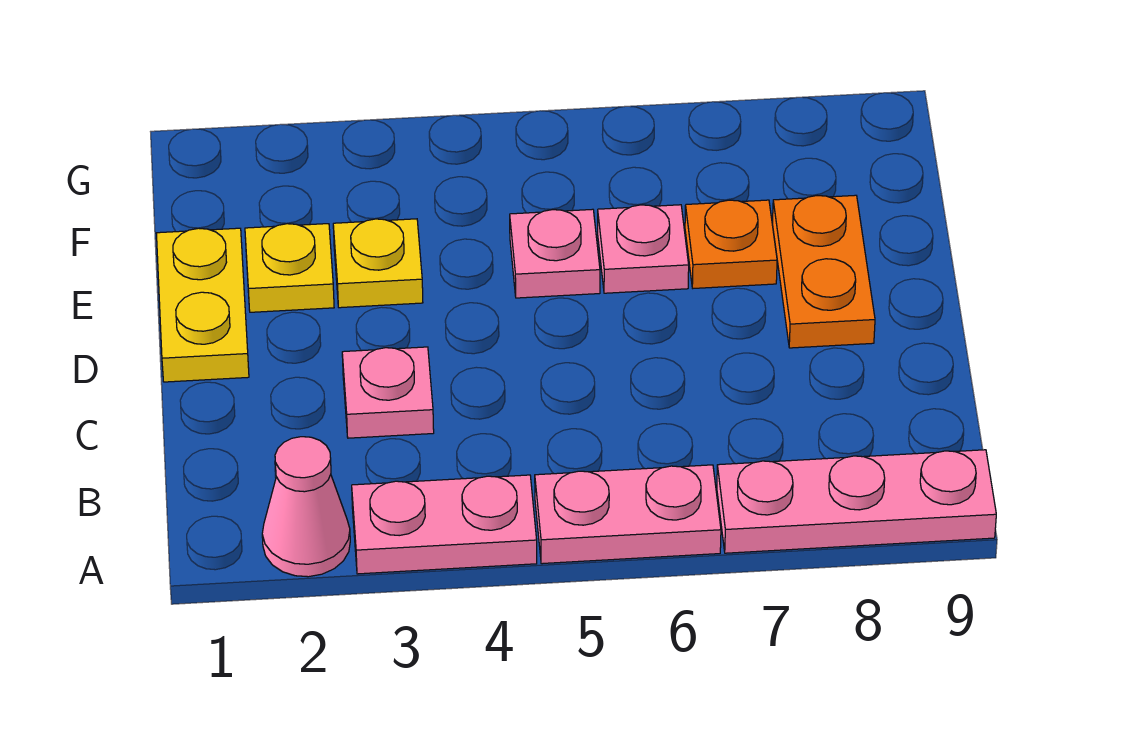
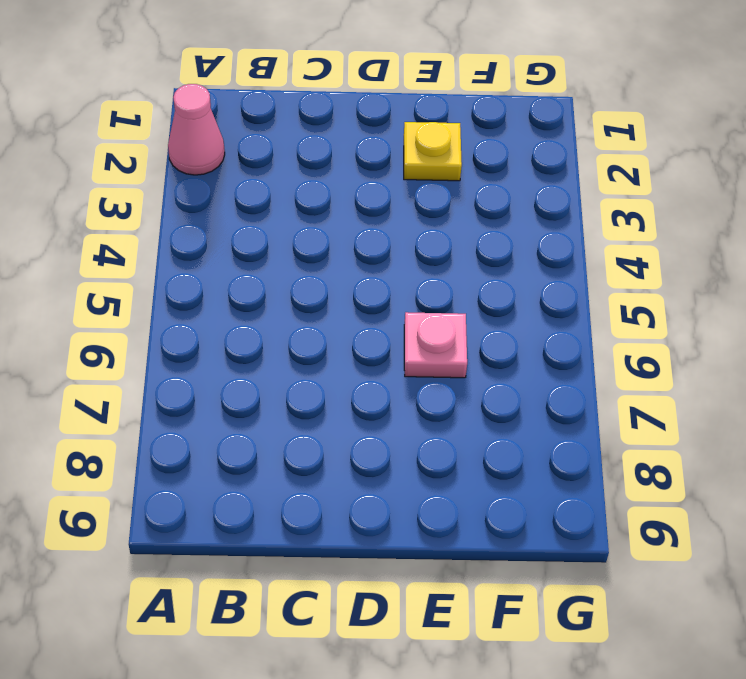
none -> pink 1x2 plate [352,475,537,574]
none -> pink 1x2 plate [535,465,721,564]
none -> pink 1x3 plate [717,450,996,553]

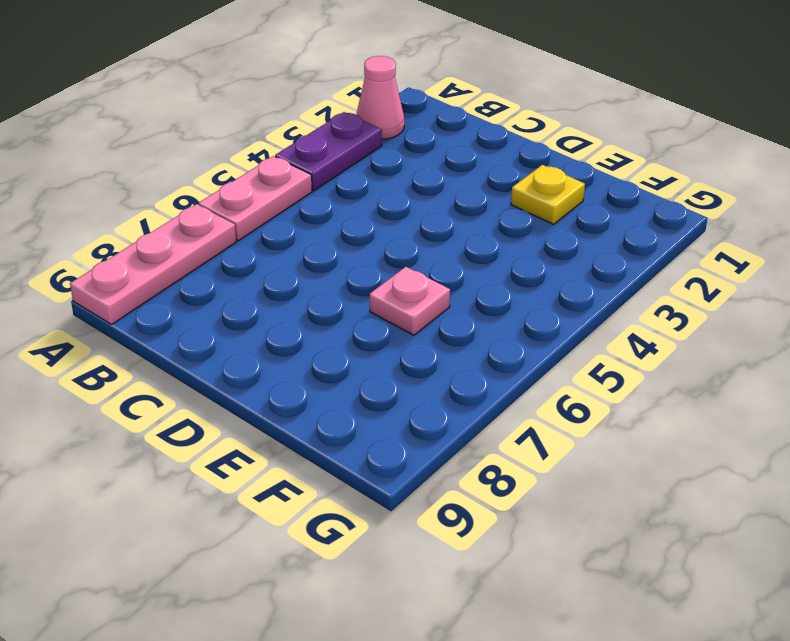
purple 1x2 plate [275,112,382,191] -> pink 1x2 plate [352,475,537,574]
none -> pink 1x1 plate [342,347,434,438]
none -> yellow 1x2 plate [156,228,249,382]
none -> orange 1x2 plate [772,195,875,348]

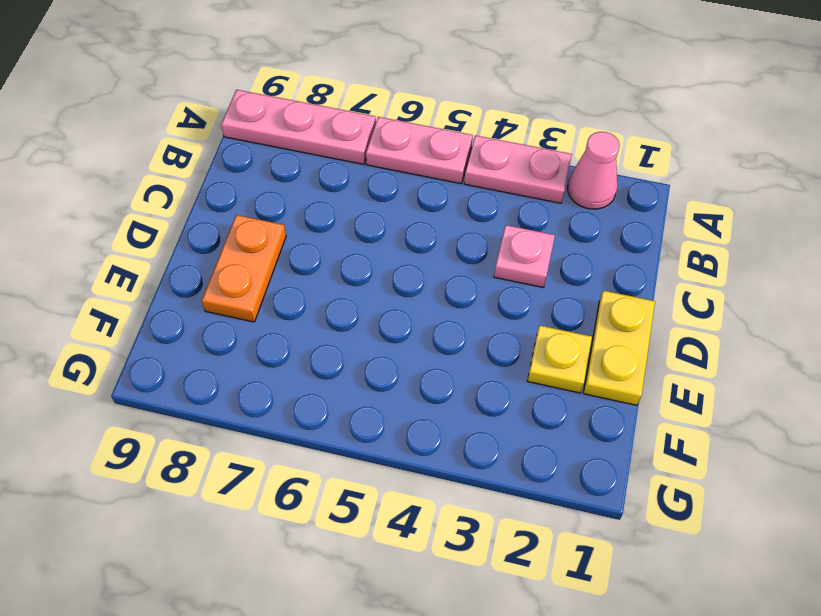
none -> yellow 1x1 plate [333,219,423,308]
none -> pink 1x1 plate [510,209,600,298]
none -> pink 1x1 plate [598,205,689,293]

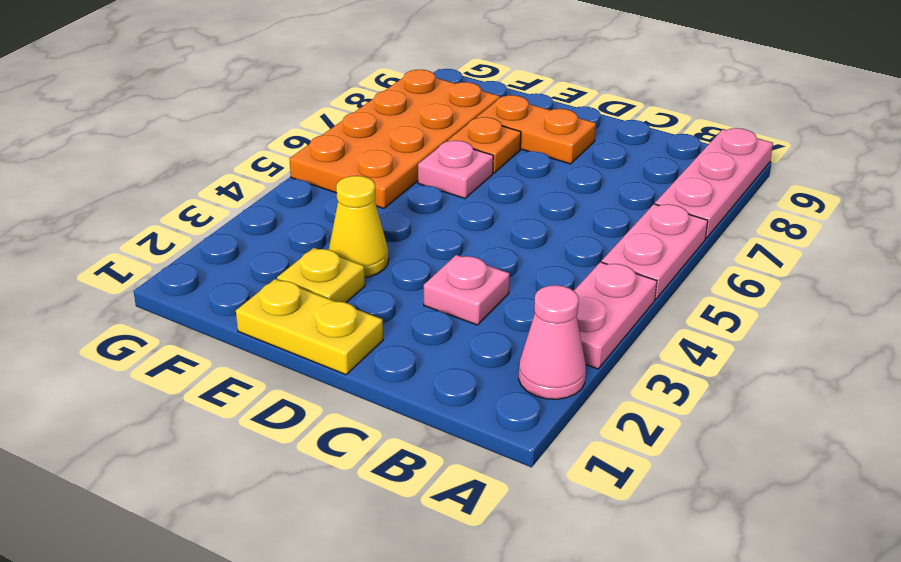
yellow 1x1 cone [329,176,389,277] -> yellow 1x1 plate [333,219,423,308]
orange 2x4 plate [289,70,500,209] -> none
none -> pink 1x1 plate [510,209,600,298]

